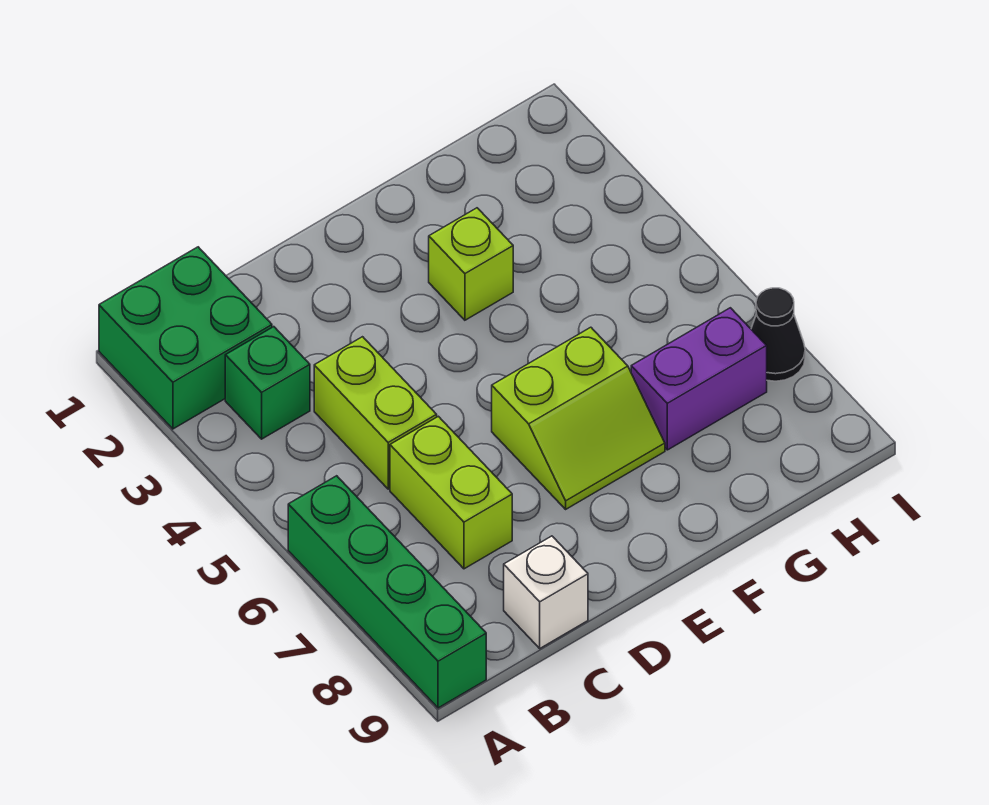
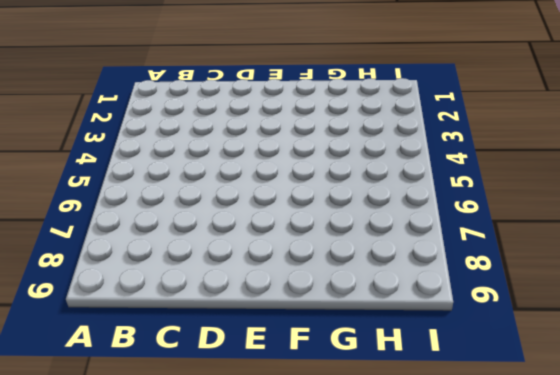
none -> green 2x2 brick [99,247,272,429]
none -> green 1x4 brick [288,476,486,708]

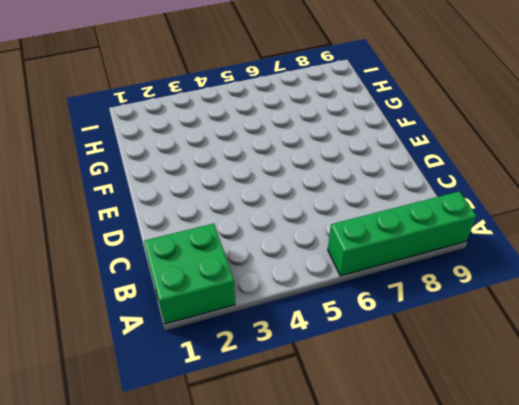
none -> green 1x1 brick [225,327,310,439]
none -> lime 1x2 brick [314,337,437,489]

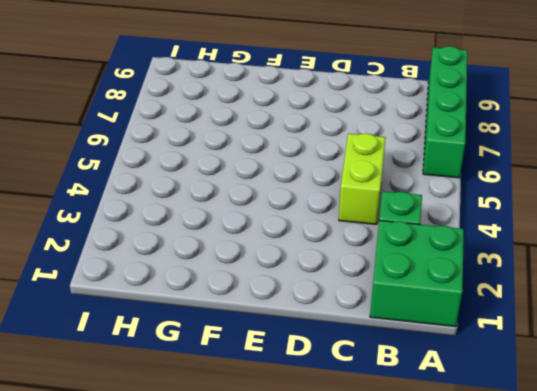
none -> lime 1x2 brick [390,416,512,569]
none -> white 1x1 brick [504,536,588,648]

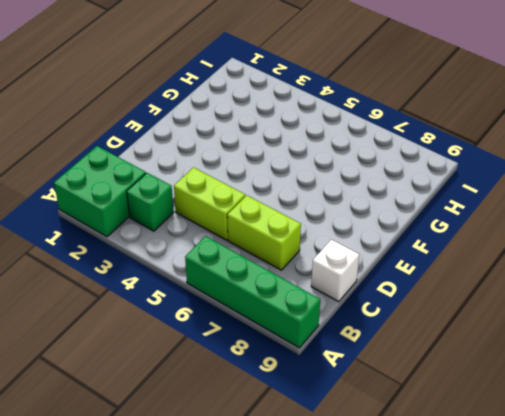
none -> lime 2x2 slope [492,327,665,509]
none -> lime 1x1 brick [429,208,513,320]

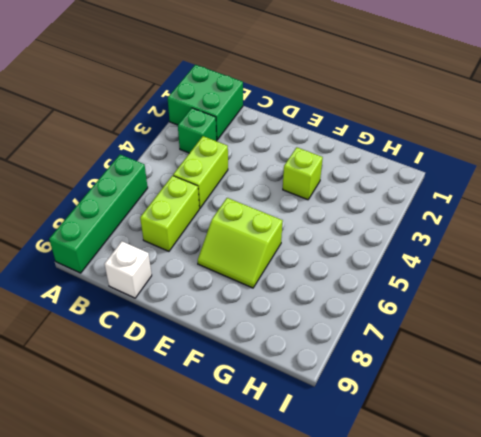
none -> purple 1x2 brick [631,308,767,450]
none -> black 1x1 cone [751,288,805,381]

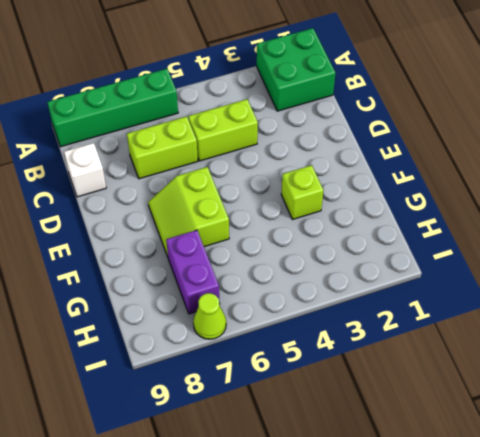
lime 1x1 cone [193,293,226,339] -> black 1x1 cone [751,288,805,381]
none -> green 1x1 brick [225,327,310,439]

